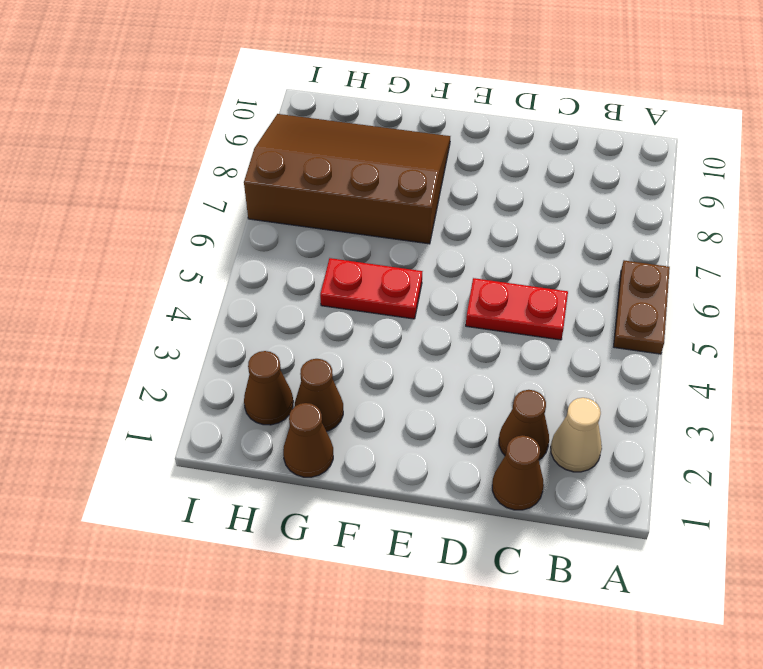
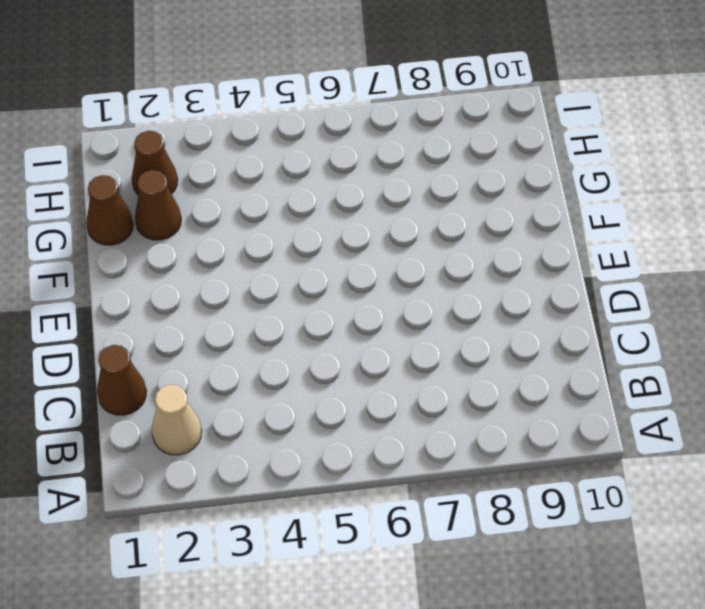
none -> brown 1x2 plate [614,260,670,354]
none -> brown 1x1 cone [499,390,549,460]

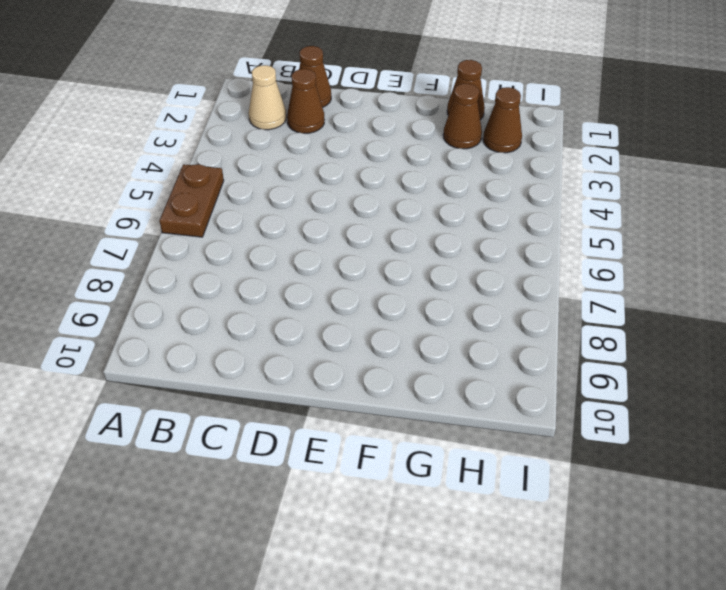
none -> red 1x2 plate [466,278,568,340]
none -> red 1x2 plate [320,258,422,319]

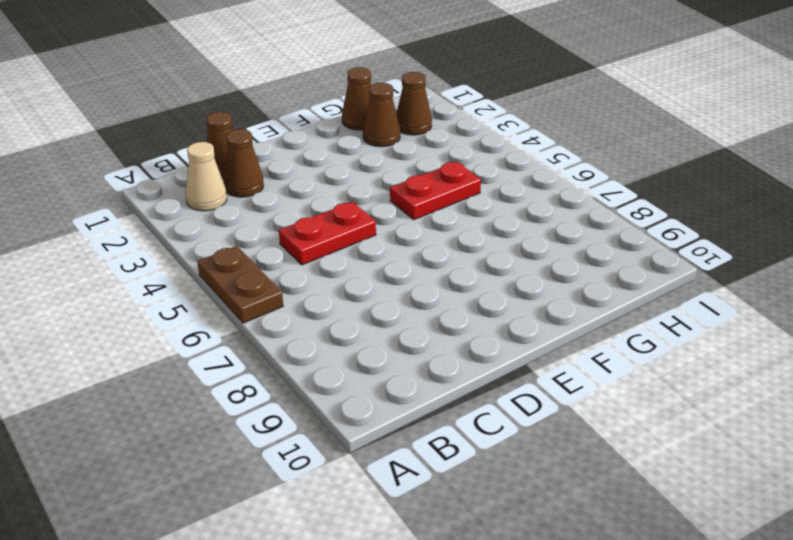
none -> brown 3x4 slope [244,114,450,244]

